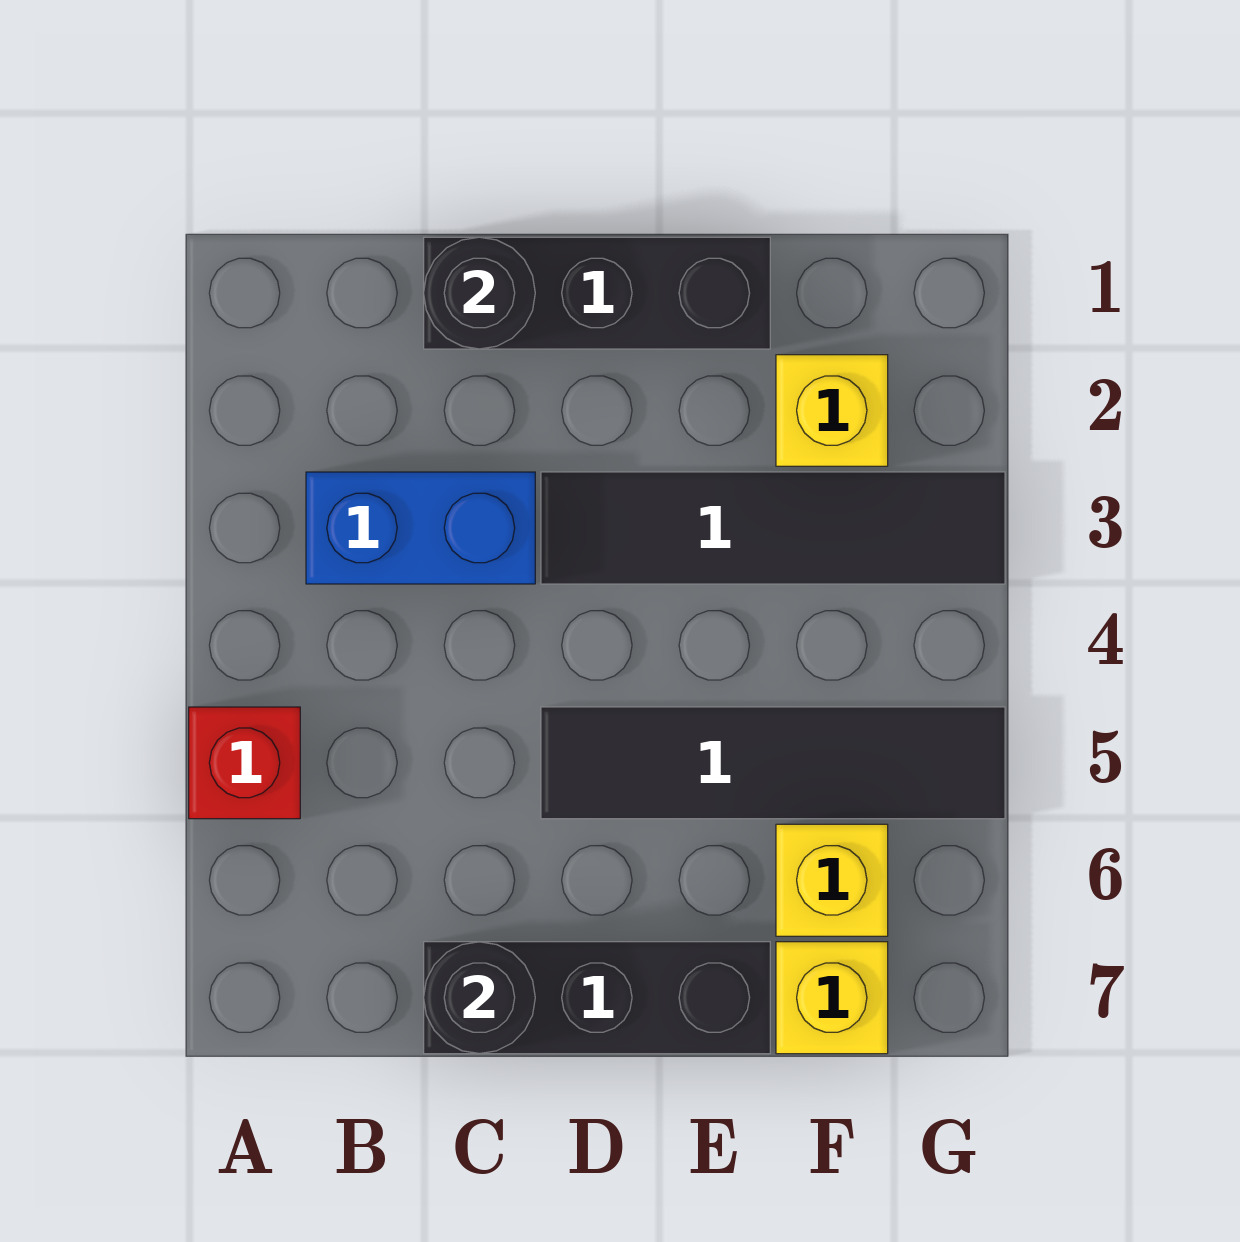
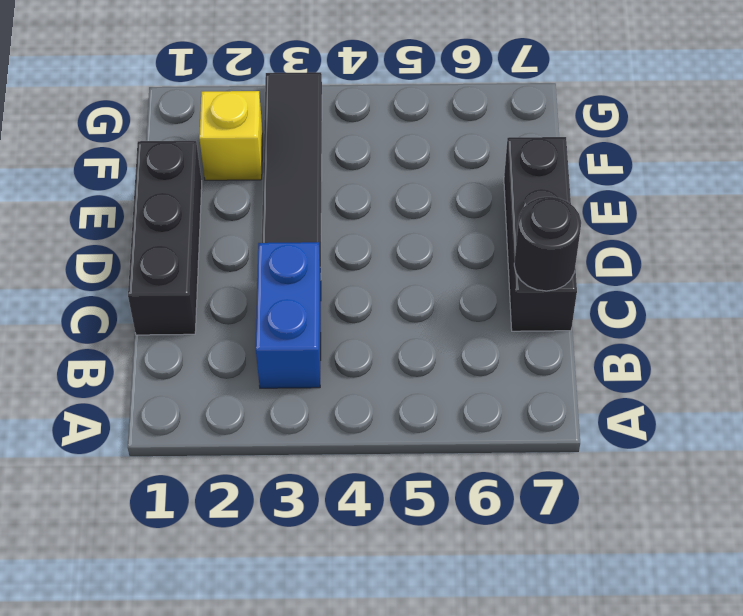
none -> red 1x1 brick [189,707,300,819]
none -> black 1x4 tile [541,707,1005,819]

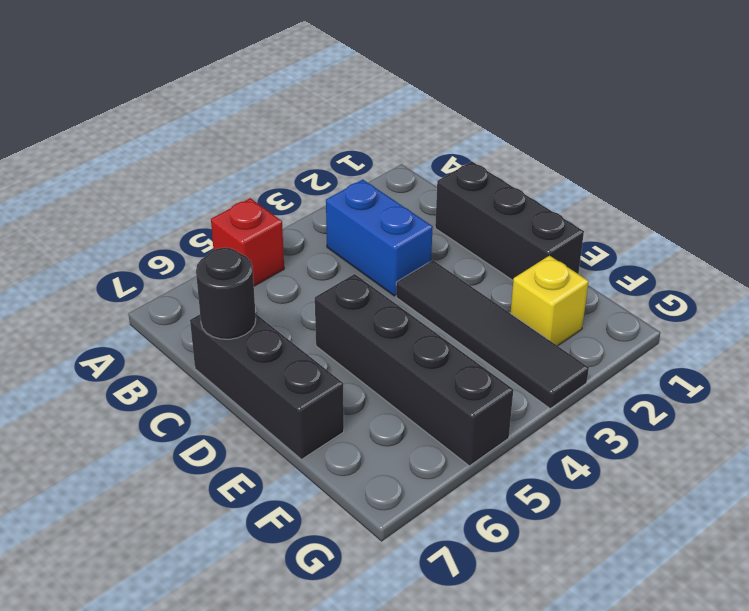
black 1x4 brick [315,274,513,466] -> black 1x4 tile [541,707,1005,819]
none -> yellow 1x1 brick [776,824,888,936]
none -> yellow 1x1 brick [776,942,888,1054]

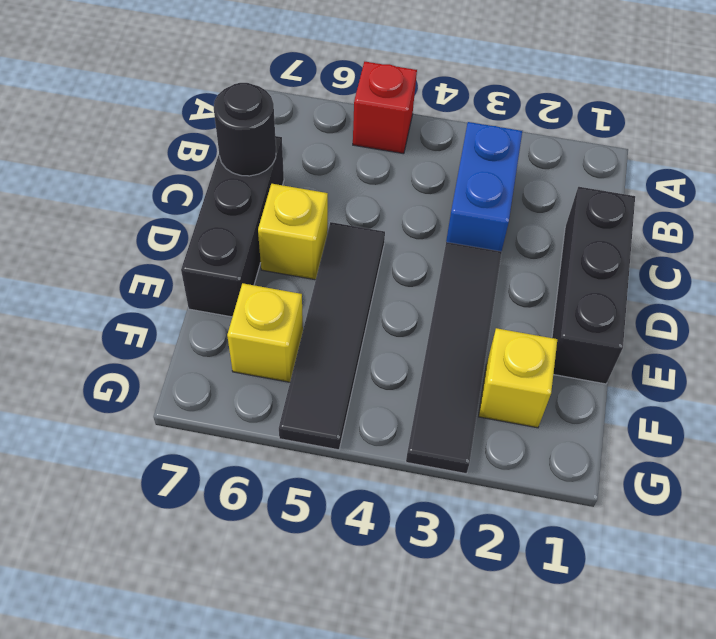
yellow 1x1 brick [258,184,328,280] -> yellow 1x1 brick moved to [776,942,888,1054]
none -> black 1x1 round brick [424,237,535,349]

